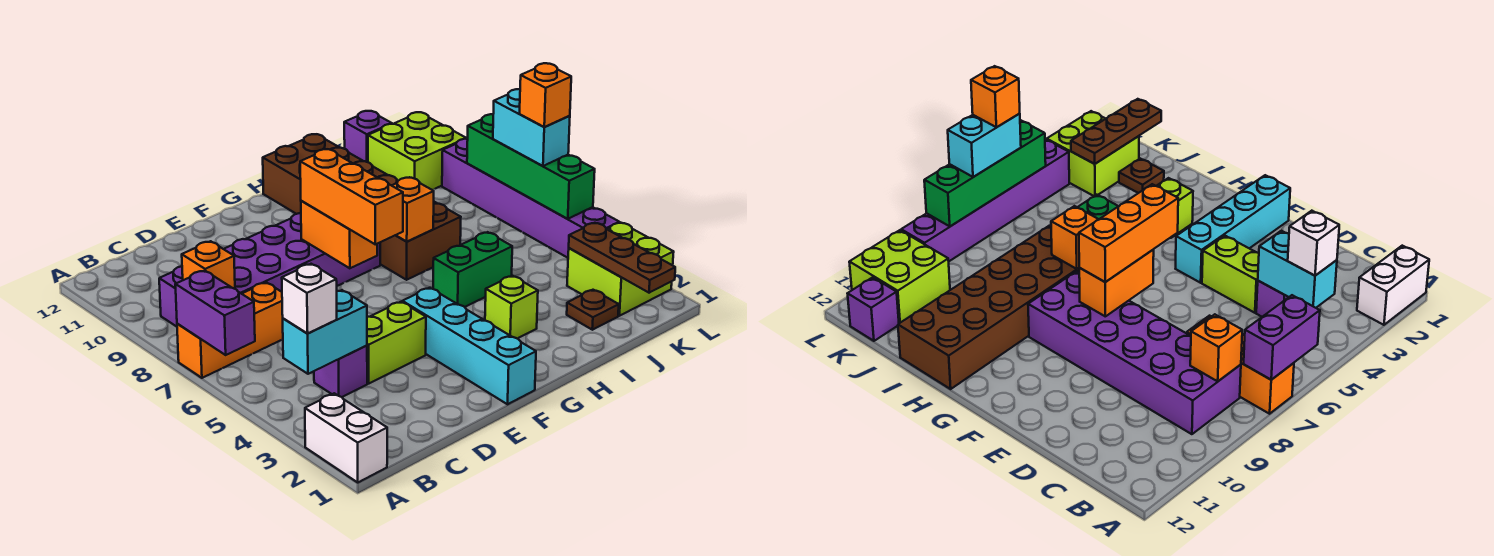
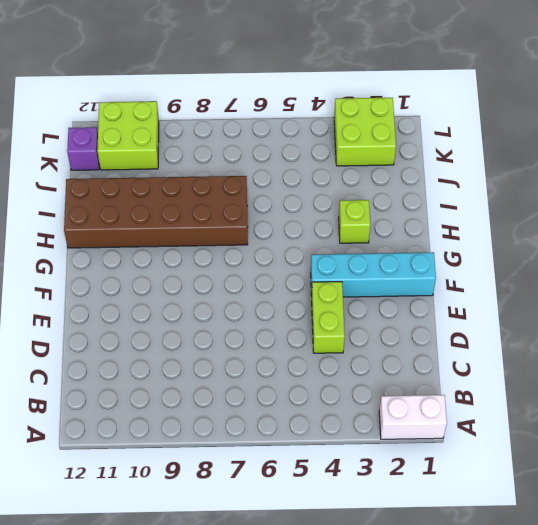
none -> orange 1x3 brick [177,282,283,378]
none -> purple 2x6 brick [159,213,380,327]
none -> purple 1x1 brick [314,345,367,397]

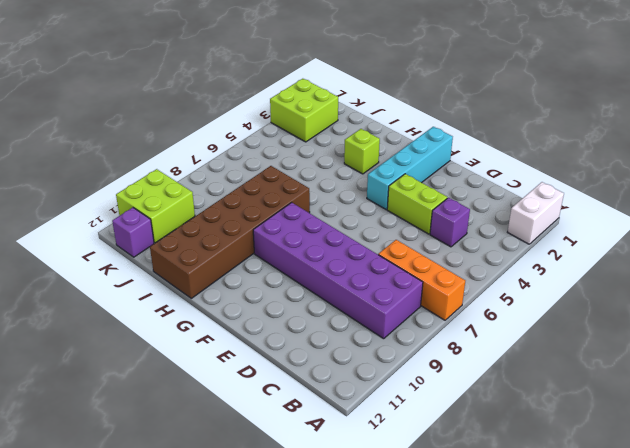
none -> green 1x2 brick [433,232,512,307]
none -> brown 1x1 plate [567,290,619,330]
none -> purple 1x6 brick [442,139,619,258]

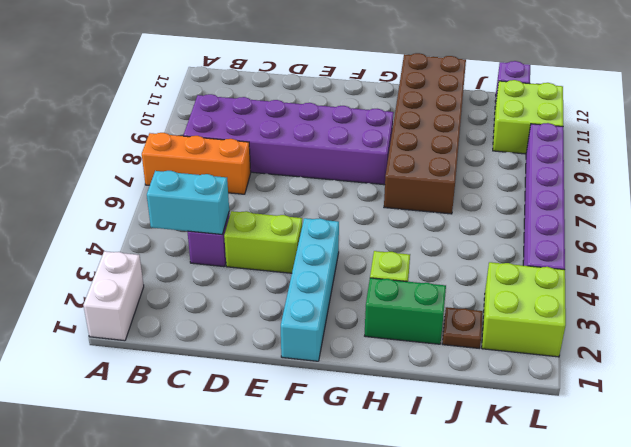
green 1x2 brick [365,278,446,344] -> green 1x2 brick moved to [433,232,512,307]
none -> purple 1x2 brick [175,271,255,355]
none -> orange 1x1 brick [182,241,235,289]
none -> orange 1x2 brick [301,201,377,268]

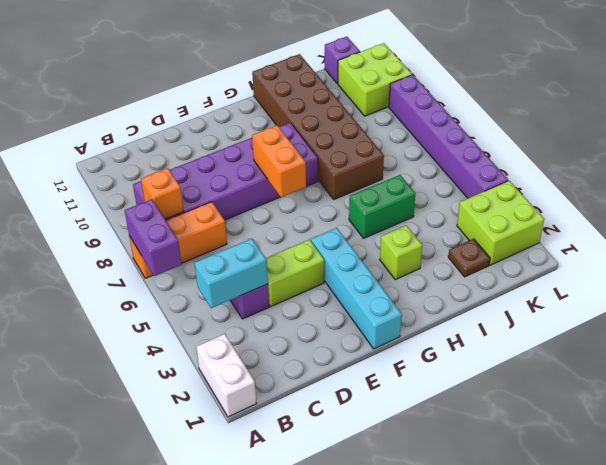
none -> orange 1x1 brick [392,177,434,242]
none -> brown 1x3 plate [569,223,675,293]
none -> green 1x4 brick [467,114,595,219]

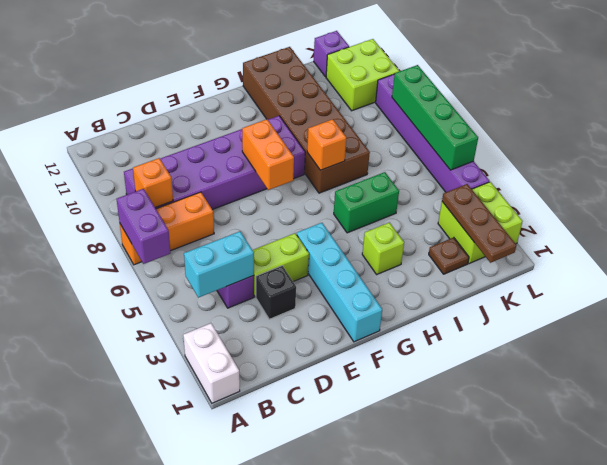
black 1x1 brick [256,266,296,319] -> none
none -> white 1x1 brick [282,264,337,333]
none -> orange 1x3 brick [300,149,403,244]
none -> cyan 1x2 brick [493,89,570,166]

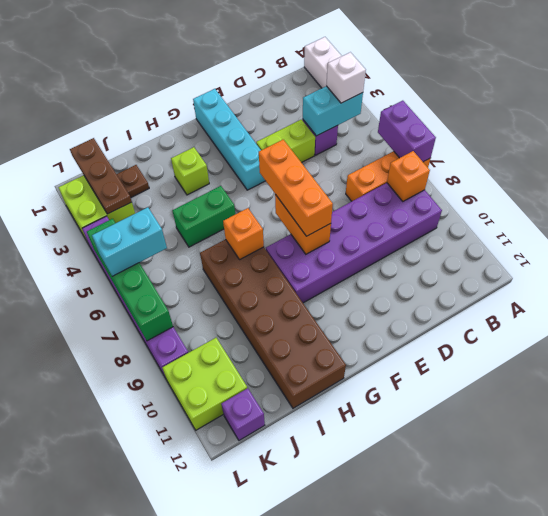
cyan 1x2 brick [92,207,167,276] -> cyan 1x2 brick turned to [493,89,570,166]
none -> orange 1x1 brick [520,63,571,127]

